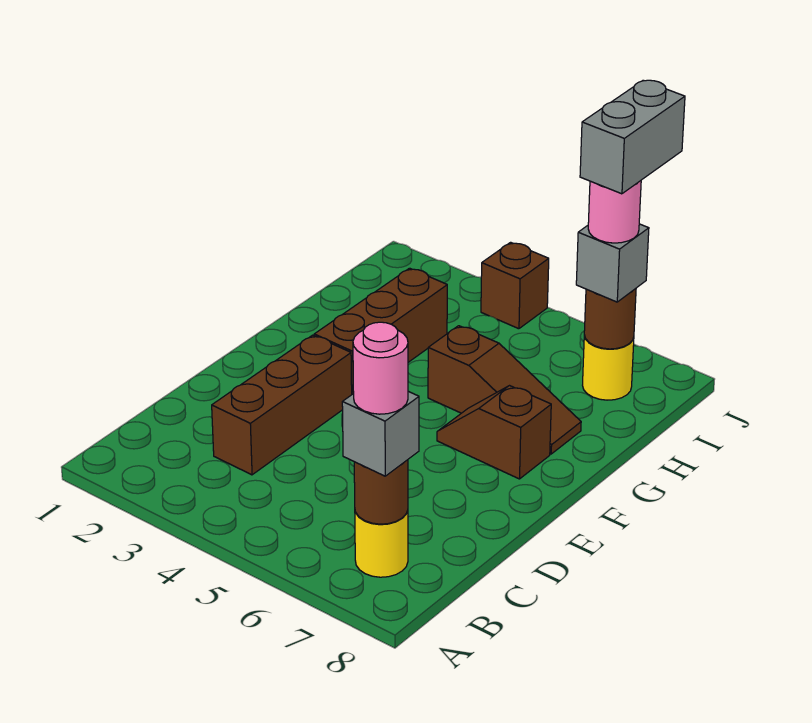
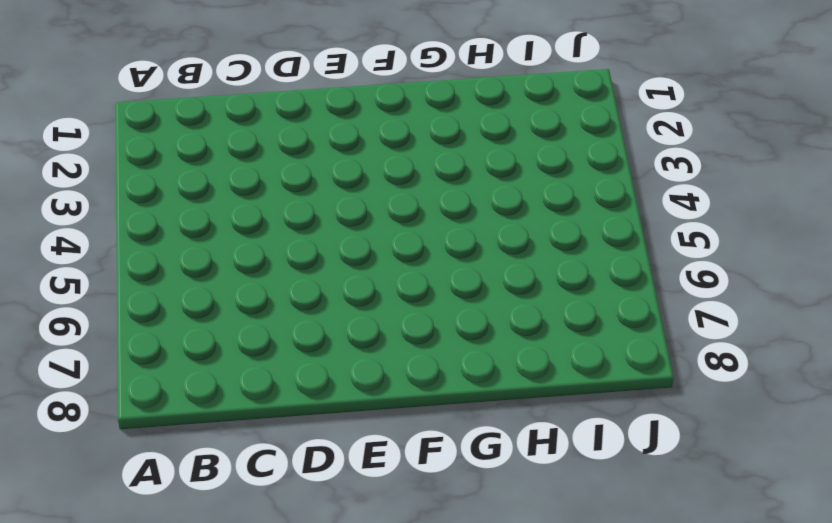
none -> yellow 1x1 round brick [355,510,408,577]
none -> brown 1x3 brick [212,335,352,475]
none -> brown 1x3 brick [314,268,447,394]

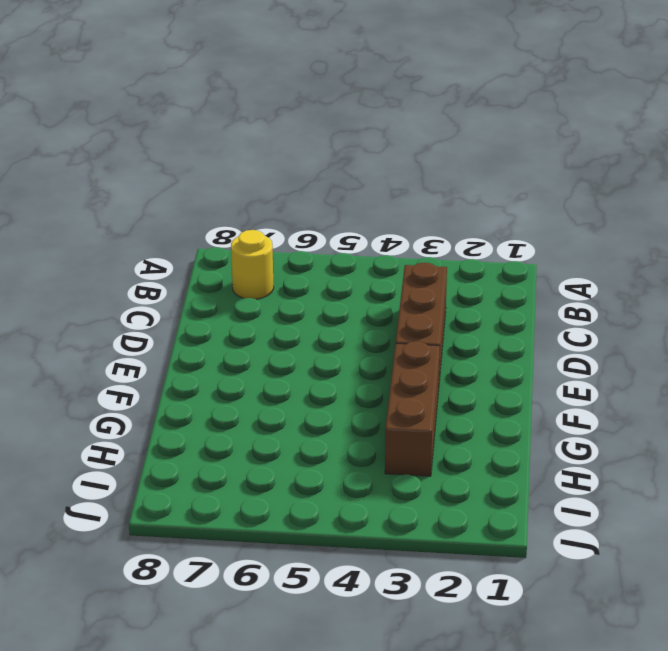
none -> brown 1x2 slope [437,386,551,479]
none -> brown 1x3 slope [428,326,581,454]
none -> yellow 1x1 round brick [583,336,634,400]

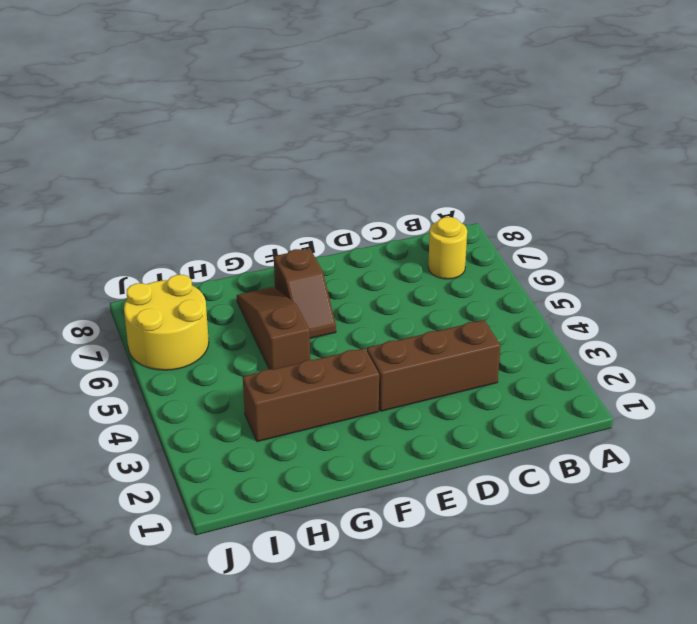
yellow 2x2 round brick [124,275,209,370] -> yellow 1x1 round brick [583,336,634,400]
none -> brown 1x1 brick [481,242,549,329]
none -> brown 1x1 round brick [354,460,408,524]
none -> brown 1x1 round brick [584,289,636,349]

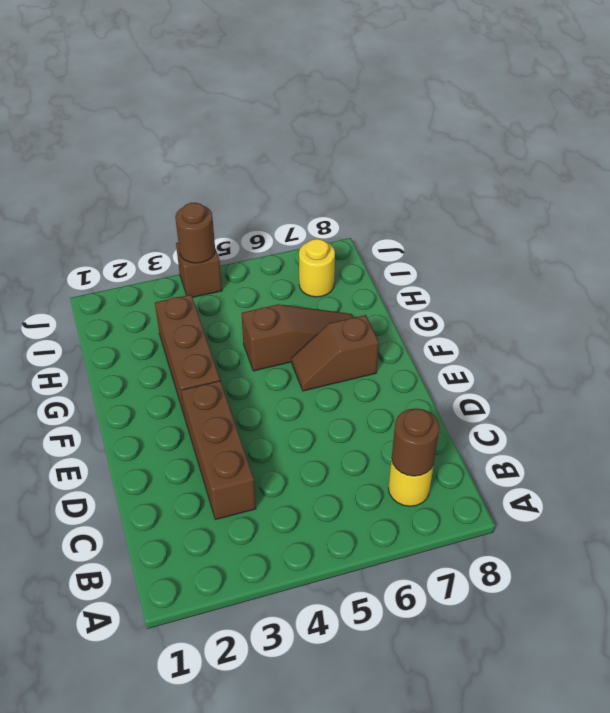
brown 1x1 round brick [175,203,215,263] -> brown 1x1 round brick moved to [584,289,636,349]
none -> grey 1x1 brick [342,391,419,476]
none -> grey 1x1 brick [576,224,649,302]
none -> pink 1x1 round brick [353,322,408,414]

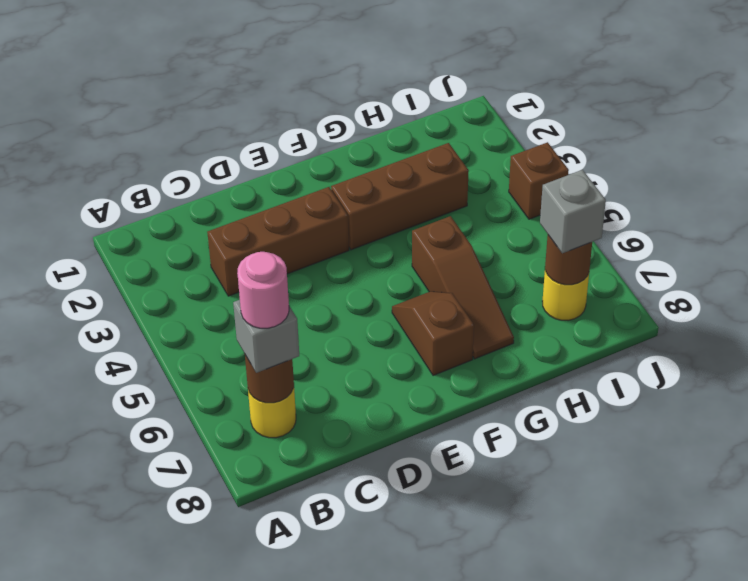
none -> pink 1x1 round brick [588,181,641,243]
none -> grey 1x2 brick [580,80,685,194]

